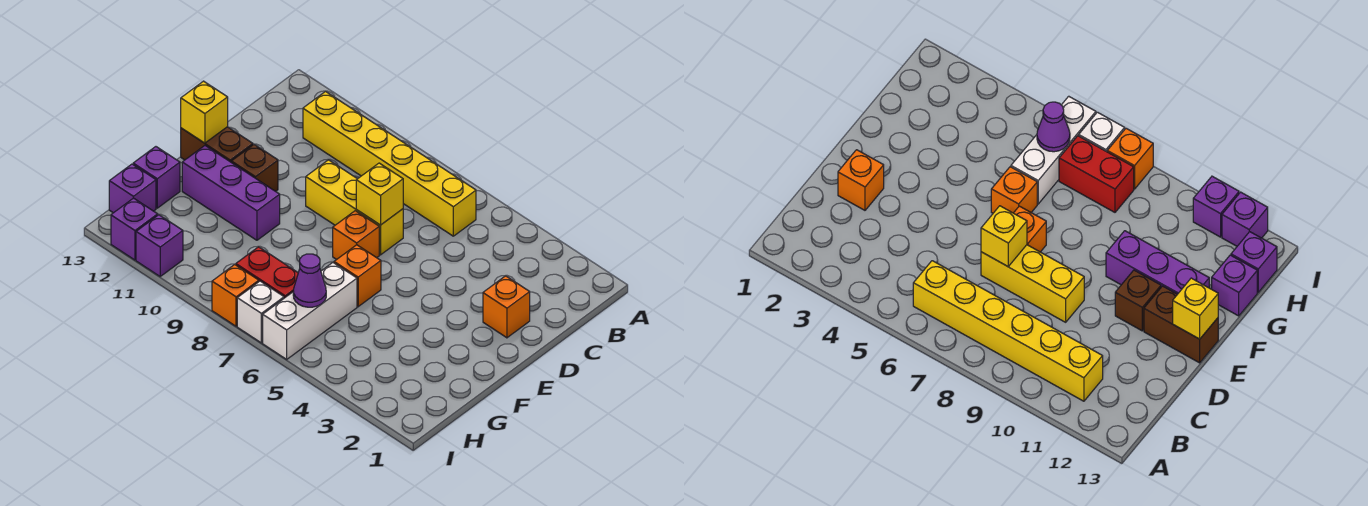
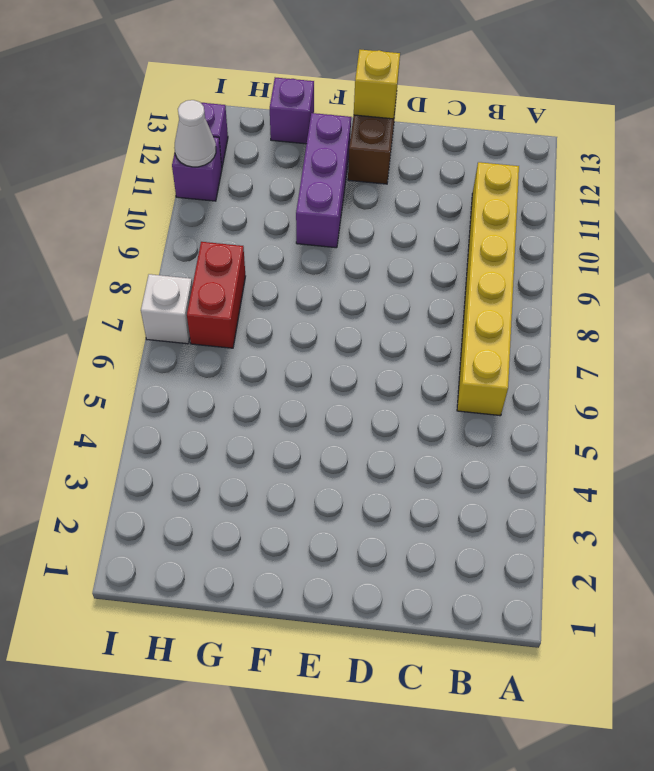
white 1x1 cone [174,100,216,167] -> none
none -> orange 1x1 brick [483,276,530,338]
none -> yellow 1x3 brick [306,160,403,255]
none -> orange 1x1 brick [333,211,379,259]

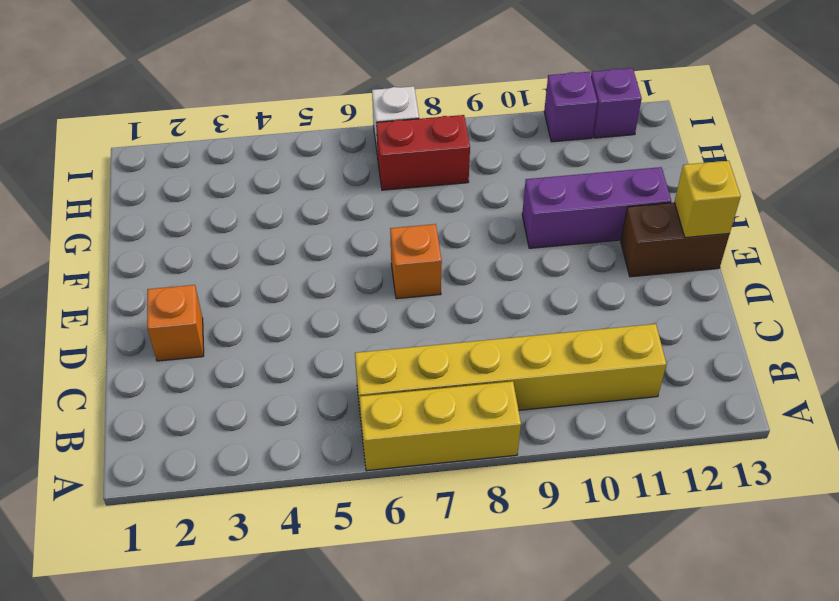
yellow 1x3 brick [359,381,521,471] -> yellow 1x3 brick moved to [306,160,403,255]
none -> brown 1x1 brick [231,145,278,191]
none -> orange 1x1 brick [334,245,381,307]
none -> white 1x3 brick [263,263,357,359]

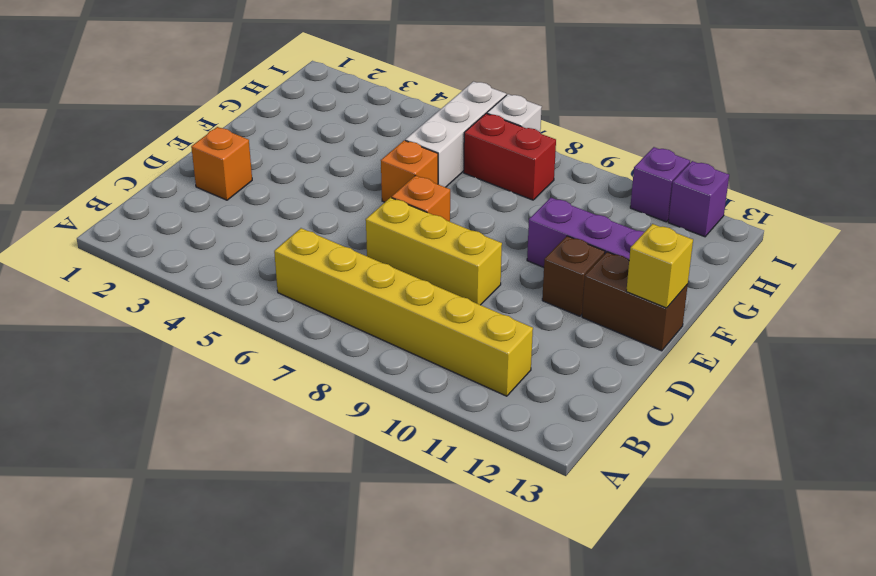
none -> purple 1x1 brick [133,147,180,208]
none -> purple 1x1 brick [109,164,156,213]
none -> orange 1x1 brick [212,265,259,326]

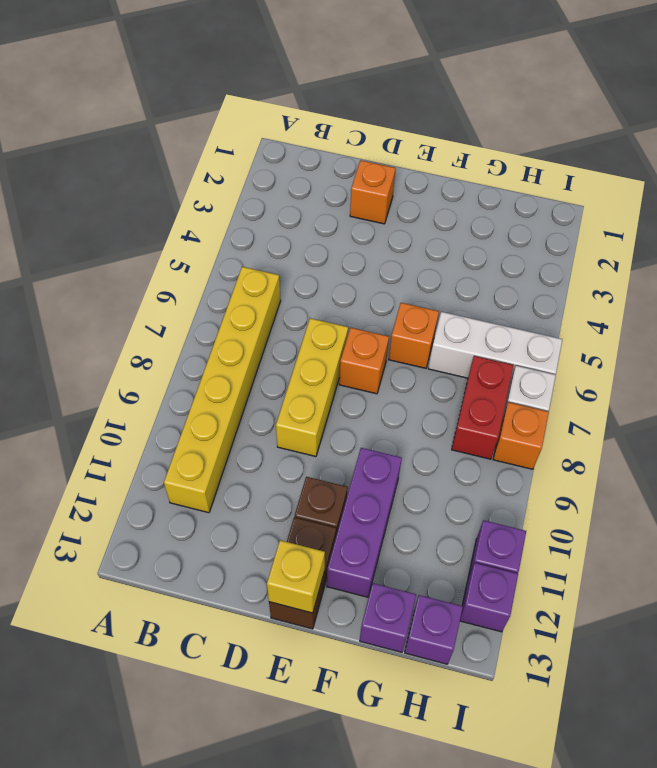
none -> yellow 1x1 brick [356,163,403,225]
none -> purple 1x1 cone [293,254,326,307]

